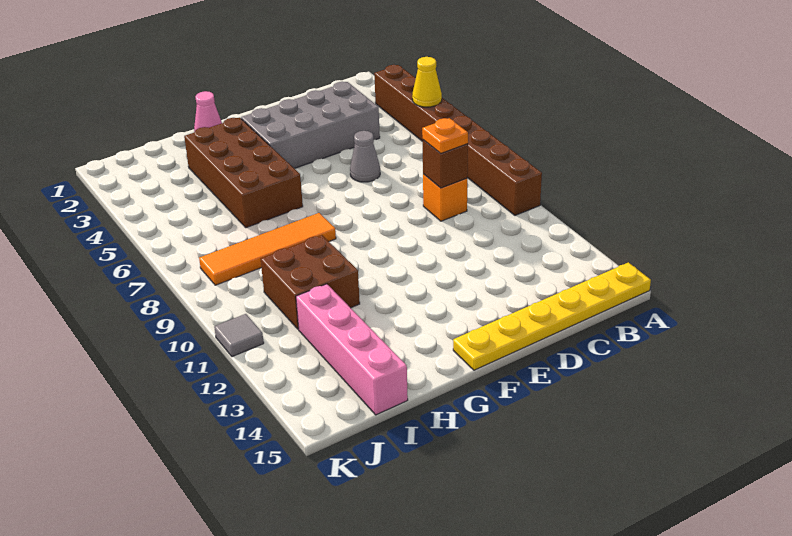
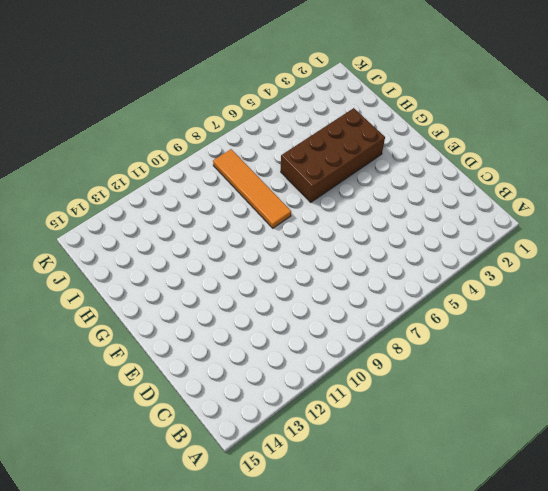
none -> brown 1x8 brick [374,65,542,215]
none -> yellow 1x6 plate [453,262,651,370]
none -> grey 2x4 brick [241,82,380,168]

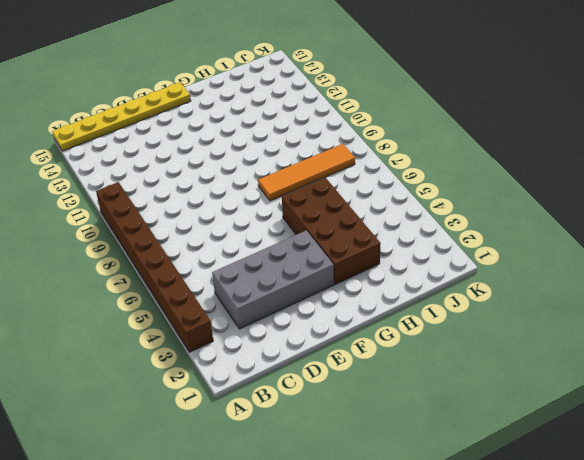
none -> orange 1x1 brick [423,174,467,221]
none -> grey 1x1 cone [350,131,380,182]
none -> pink 1x1 cone [194,91,222,132]

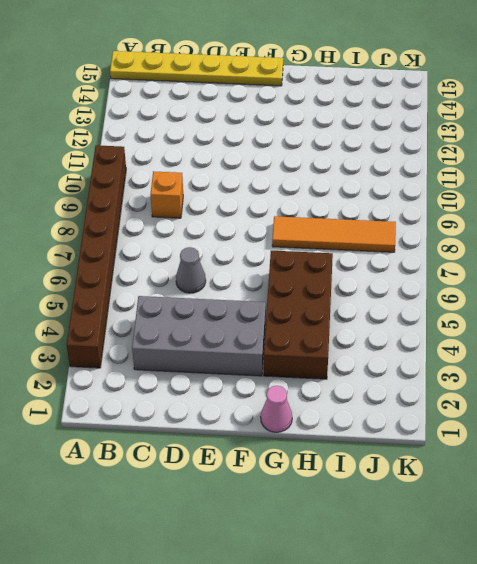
none -> brown 2x2 brick [261,235,360,329]
none -> pink 1x4 brick [296,284,408,415]
none -> grey 1x1 tile [214,314,264,357]

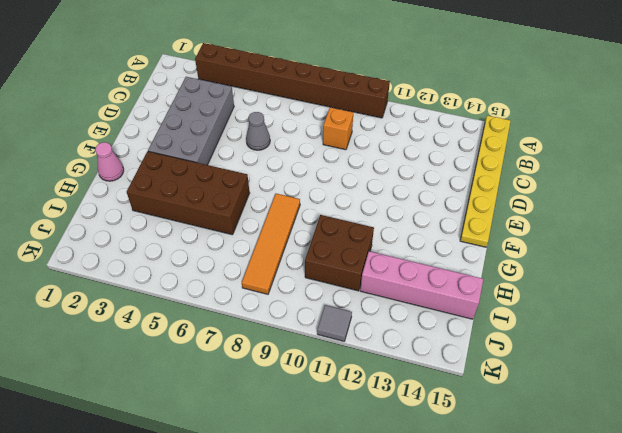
none -> yellow 1x1 cone [412,57,442,107]
none -> brown 1x1 brick [423,140,468,188]
none -> orange 1x1 plate [422,118,468,153]

